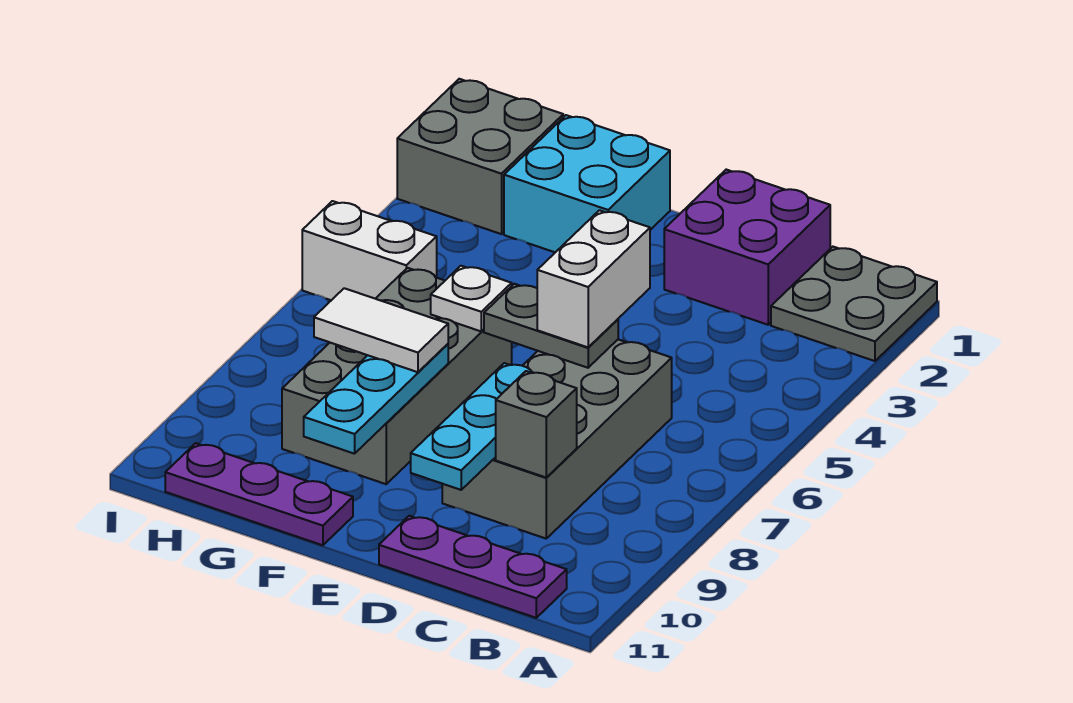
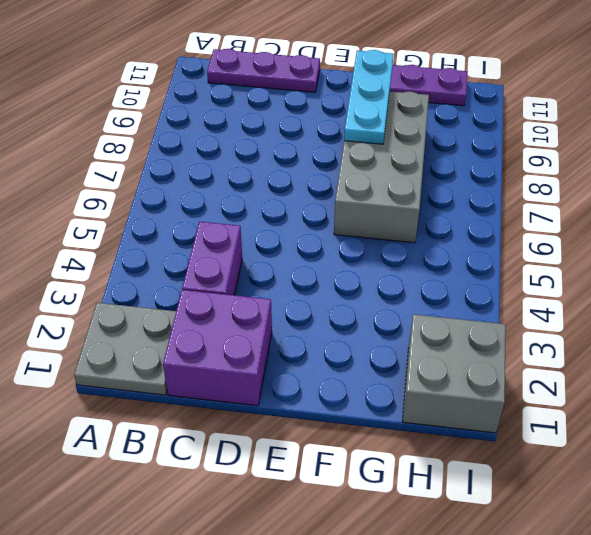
purple 1x2 brick [182,221,242,295] -> none
none -> grey 2x4 brick [442,340,672,538]
none -> cyan 2x2 brick [504,115,670,252]
none -> white 1x2 brick [302,201,437,300]

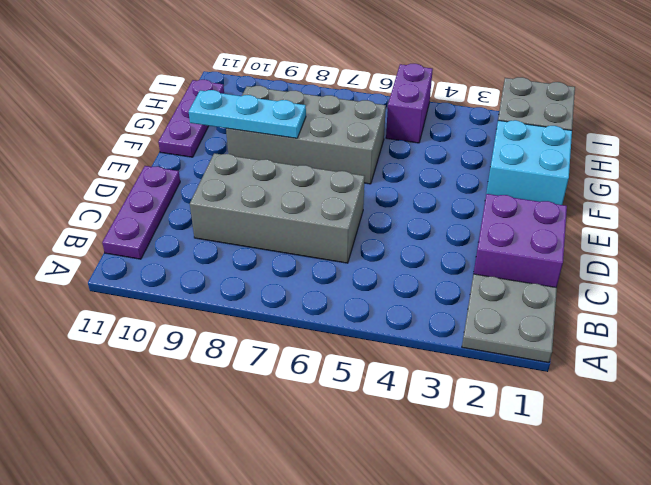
purple 1x2 brick [386,64,433,143] -> white 1x2 brick [302,201,437,300]
none -> grey 1x1 brick [496,371,577,477]
none -> grey 1x2 plate [484,284,618,368]
none -> cyan 1x3 plate [411,363,555,490]

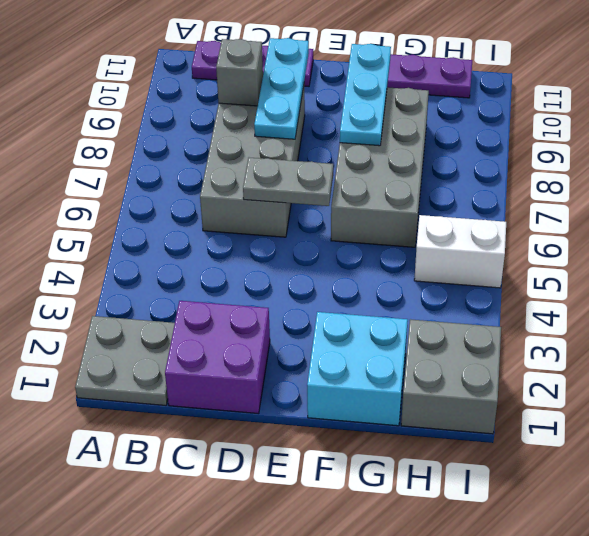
none -> white 1x1 plate [431,266,512,331]
none -> white 1x2 brick [537,210,650,347]
none -> white 1x2 tile [314,288,448,372]

